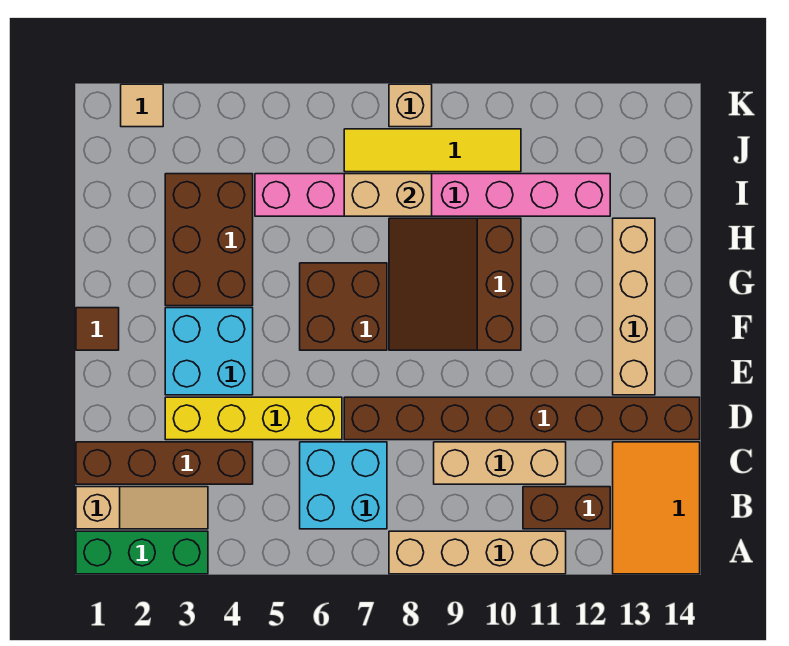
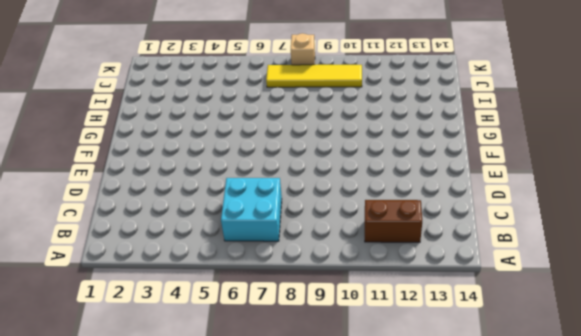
none -> green 1x3 brick [76,531,208,574]
none -> tan 1x4 brick [389,531,566,574]
none -> orange 2x3 tile [613,442,700,574]

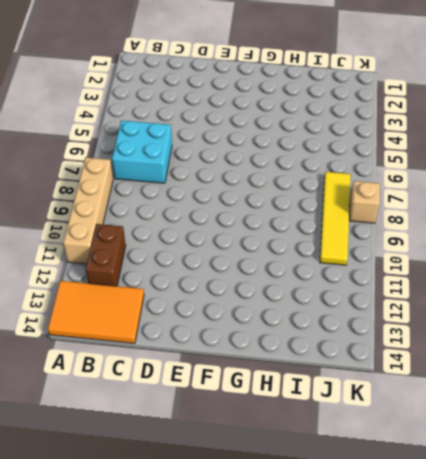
none -> green 1x3 brick [76,531,208,574]
none -> tan 1x3 slope [76,487,208,529]
none -> brown 1x4 brick [76,442,253,484]

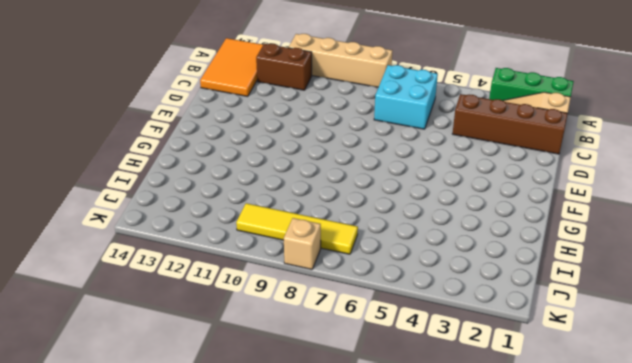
none -> tan 1x3 brick [434,442,566,484]
none -> yellow 1x4 brick [165,397,342,440]
none -> brown 1x8 brick [344,397,700,440]

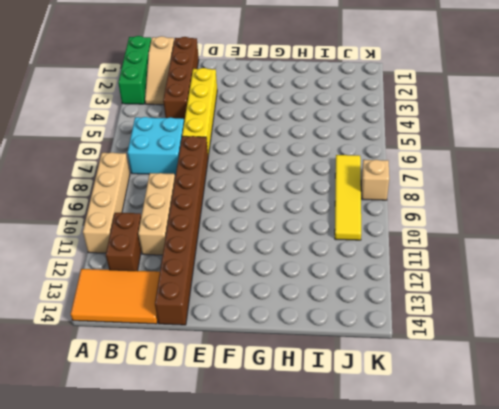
none -> cyan 2x2 brick [165,308,253,395]
none -> tan 1x4 brick [613,218,655,395]
none -> brown 1x1 tile [76,308,119,350]

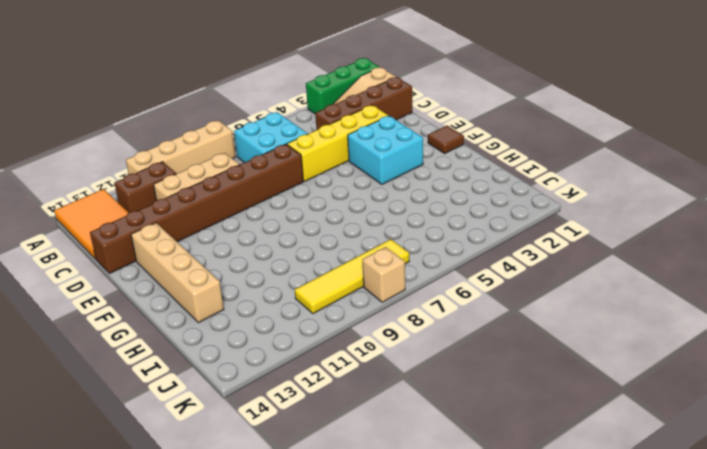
none -> brown 2x2 brick [300,263,387,350]
none -> brown 3x3 slope [389,218,521,350]
none -> brown 2x3 brick [165,174,253,306]

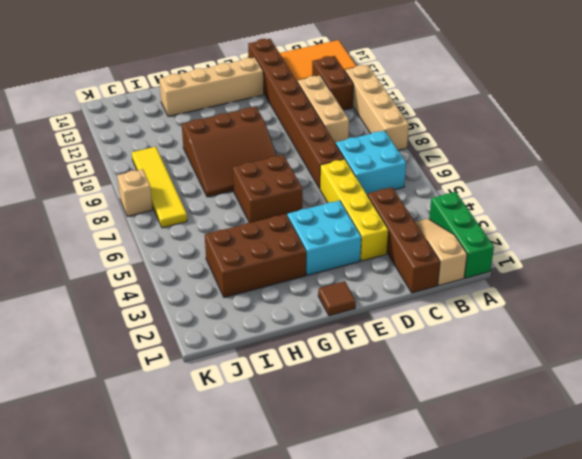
none -> pink 1x8 brick [255,174,610,216]
none -> tan 1x1 tile [121,84,163,127]
none -> tan 1x2 brick [344,174,432,216]

